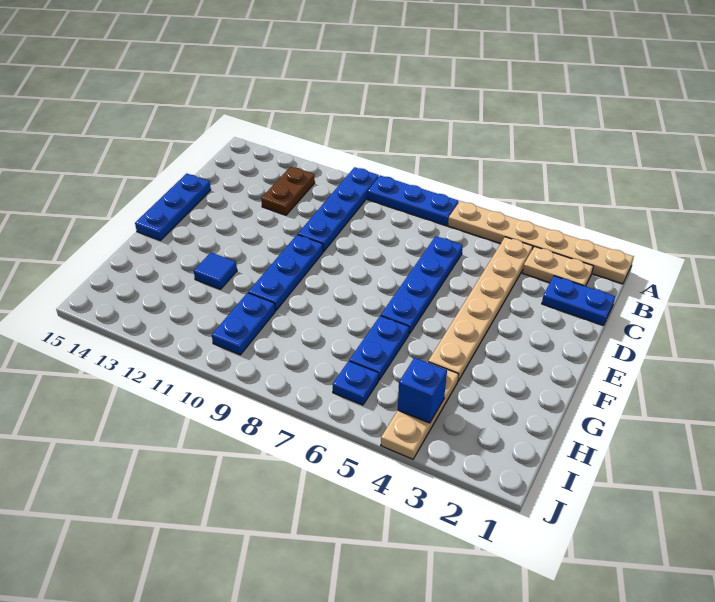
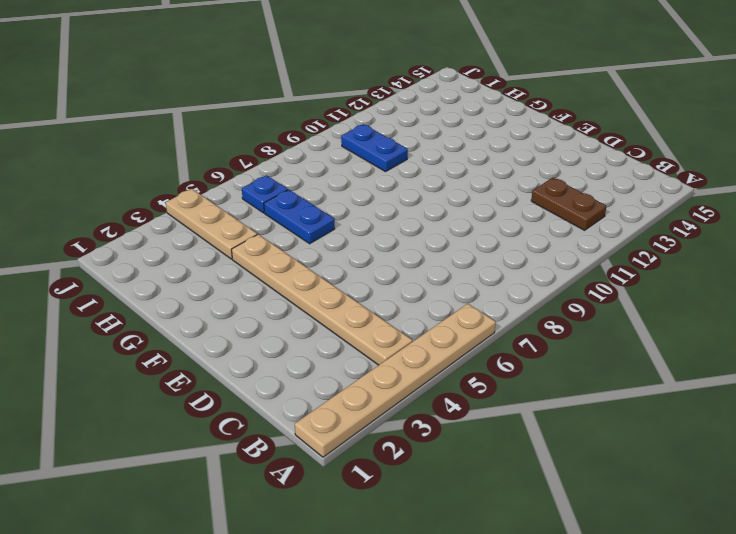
none -> blue 1x3 plate [367,175,459,225]
none -> blue 1x4 plate [298,167,379,252]
none -> tan 1x2 plate [522,247,593,286]

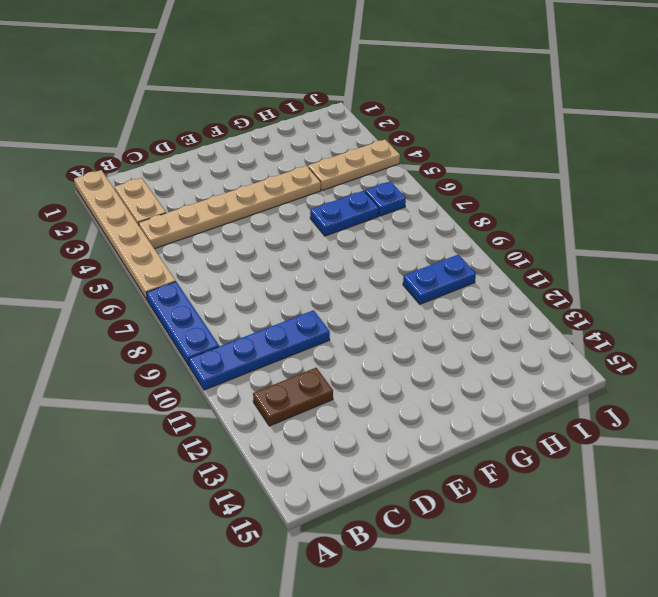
none -> blue 1x2 plate [542,276,615,325]
none -> blue 1x4 plate [381,236,463,334]
none -> blue 1x3 plate [135,174,211,240]

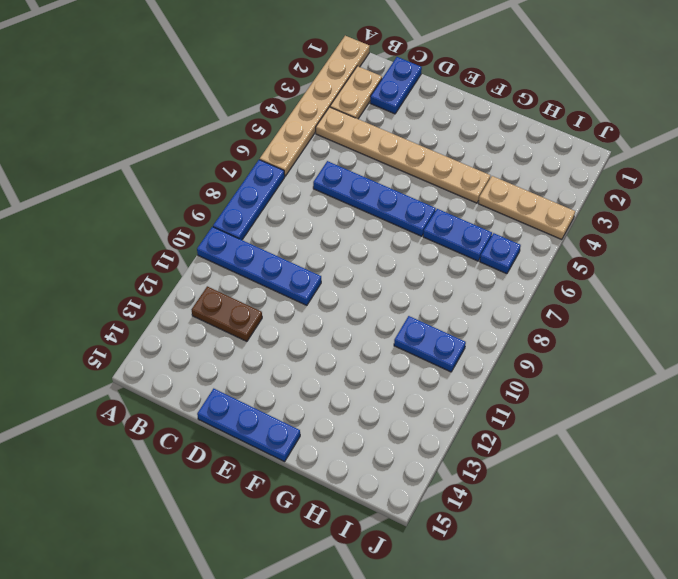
none -> blue 1x3 plate [248,235,323,311]
none -> blue 1x1 tile [194,253,237,289]
none -> blue 1x1 brick [398,358,447,423]

